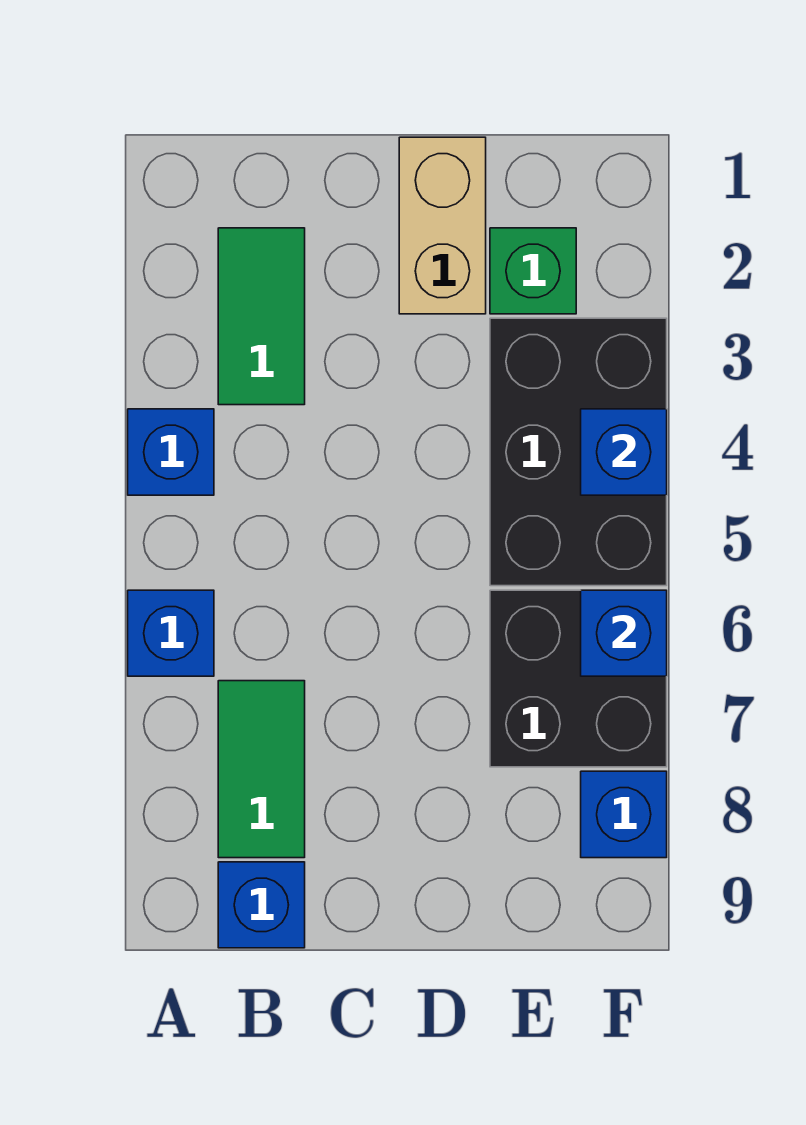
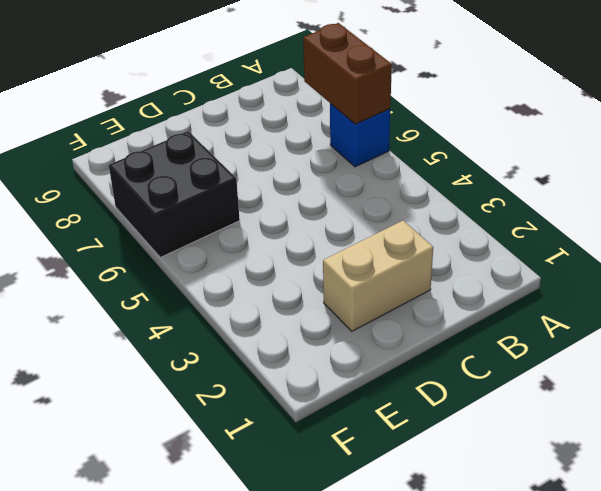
brown 1x2 brick [303,23,392,124] -> none
tan 1x2 brick [323,220,433,331] -> tan 1x2 brick turned to [399,137,486,314]
none -> blue 1x1 brick [128,409,214,495]
none -> green 1x2 tile [218,228,305,405]
none -> green 1x2 tile [218,681,305,858]

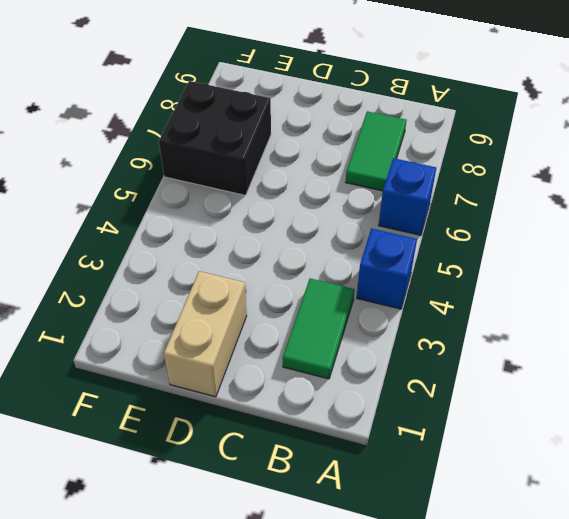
none -> blue 1x1 brick [218,862,305,948]
none -> green 1x1 brick [490,228,576,314]
none -> black 2x3 brick [490,318,667,586]

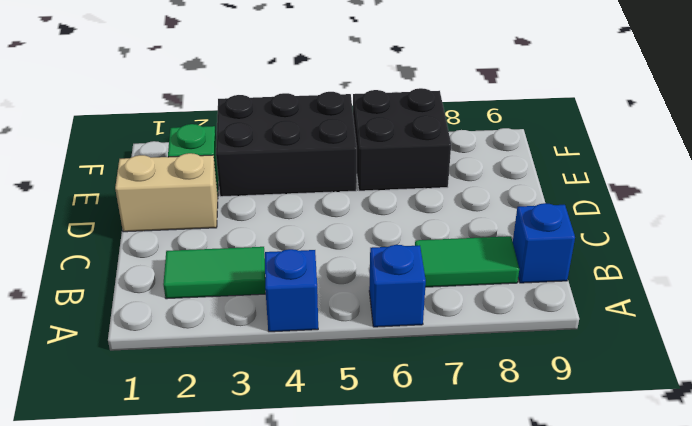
none -> blue 1x1 brick [581,771,667,858]
none -> blue 1x1 brick [581,409,667,495]
none -> blue 1x1 brick [581,590,667,676]

